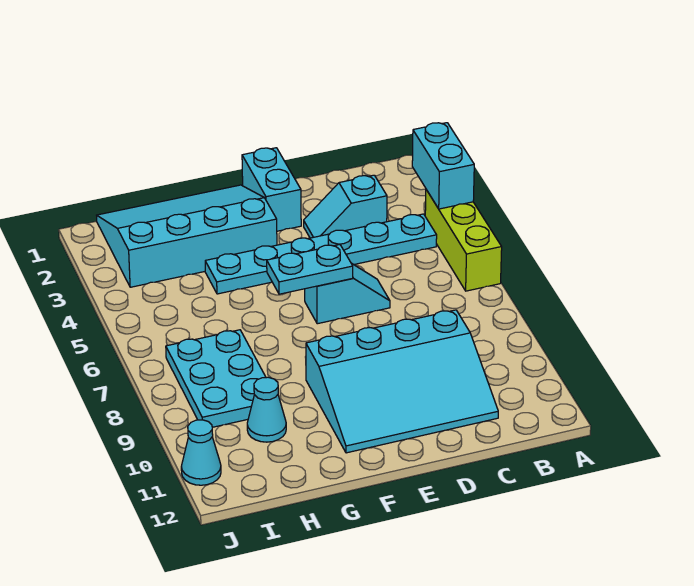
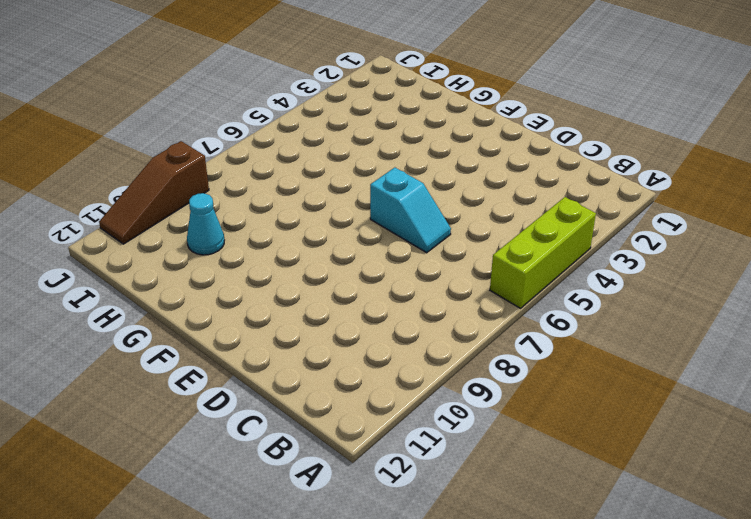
brown 1x3 slope [99,141,209,244] -> cyan 1x1 cone [181,420,221,485]
none -> cyan 1x6 plate [205,214,437,294]
none -> cyan 1x2 slope [304,175,387,238]
none -> cyan 3x4 slope [306,310,498,453]

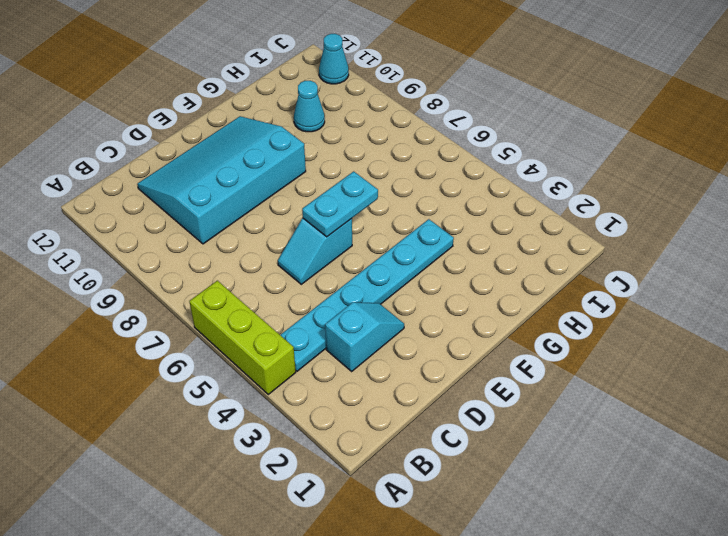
none -> cyan 1x2 brick [242,148,301,231]
none -> cyan 3x4 slope [97,185,277,287]
none -> cyan 2x3 plate [166,330,266,427]

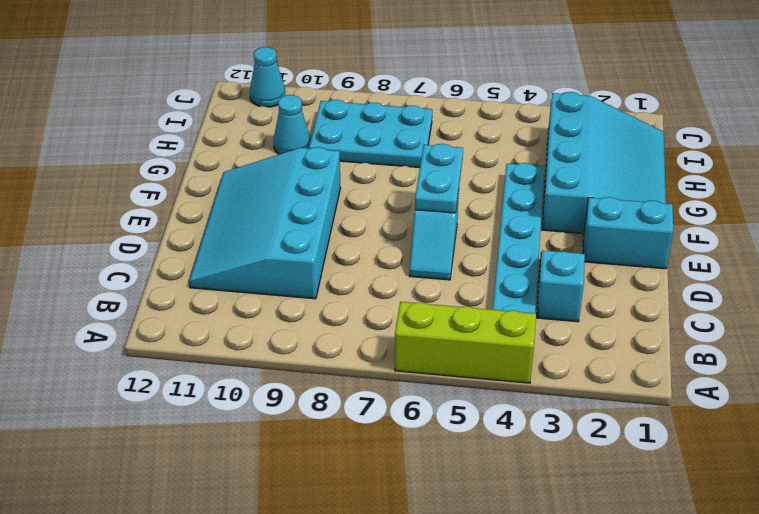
none -> cyan 1x2 brick [412,123,474,209]

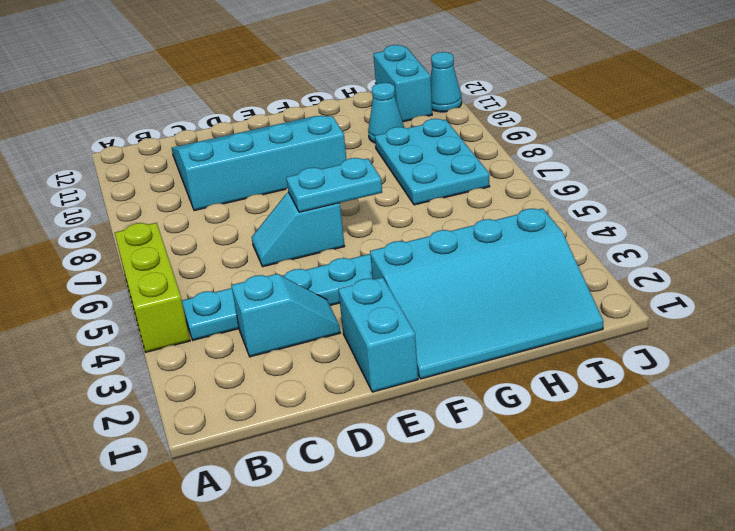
cyan 1x2 brick [374,45,432,122] -> cyan 1x2 brick moved to [412,123,474,209]

